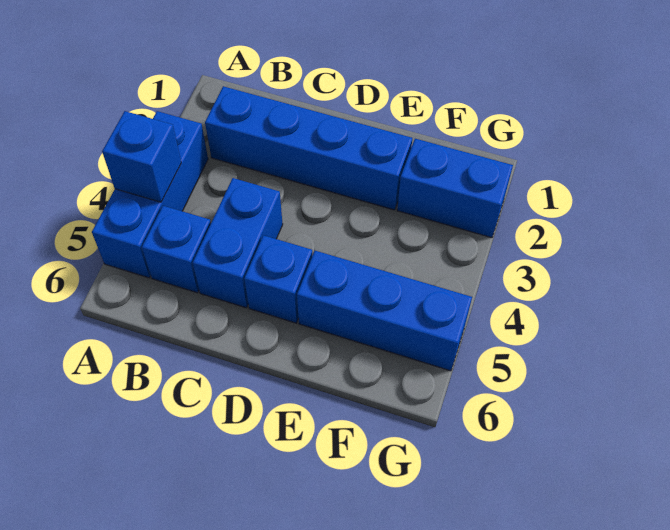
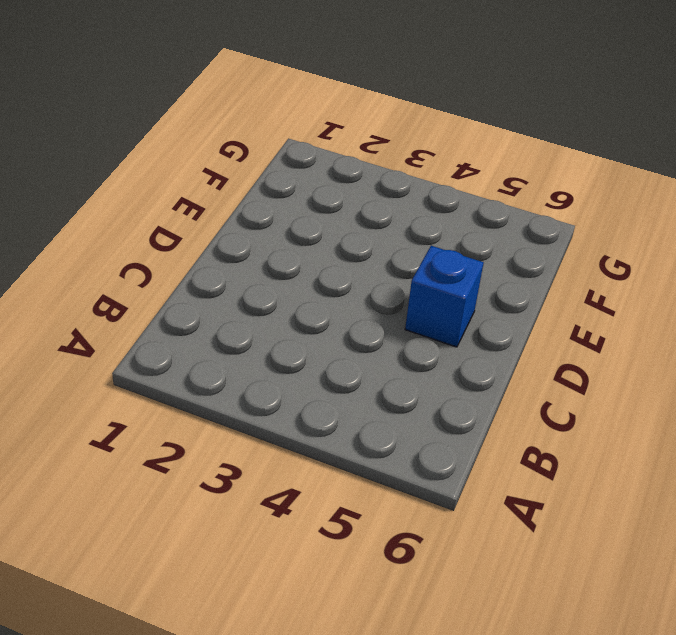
none -> blue 1x3 brick [92,111,208,278]
none -> blue 1x4 brick [205,86,412,210]

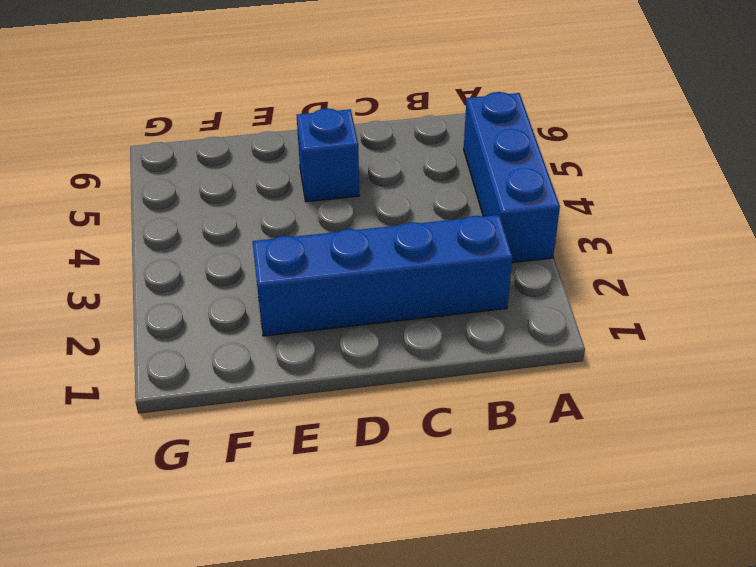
none -> blue 1x1 brick [142,206,211,293]
none -> blue 1x2 brick [193,178,283,308]

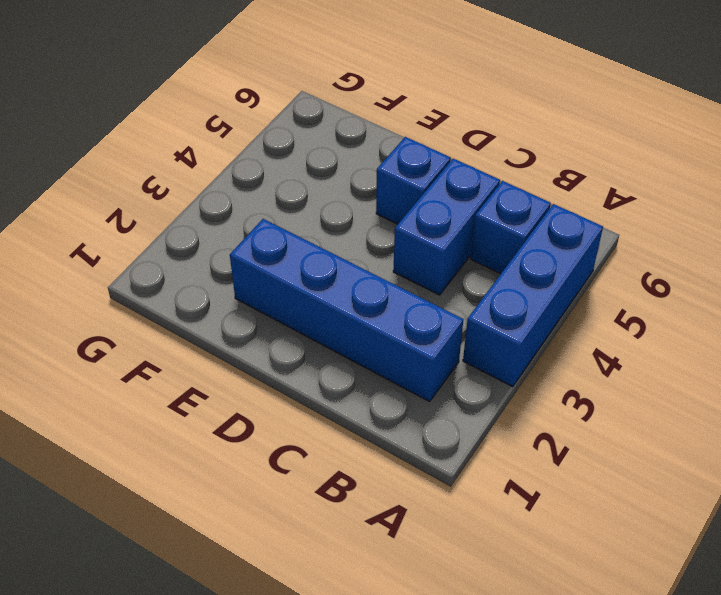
none -> blue 1x3 brick [297,251,472,371]
none -> blue 1x2 brick [397,139,513,238]

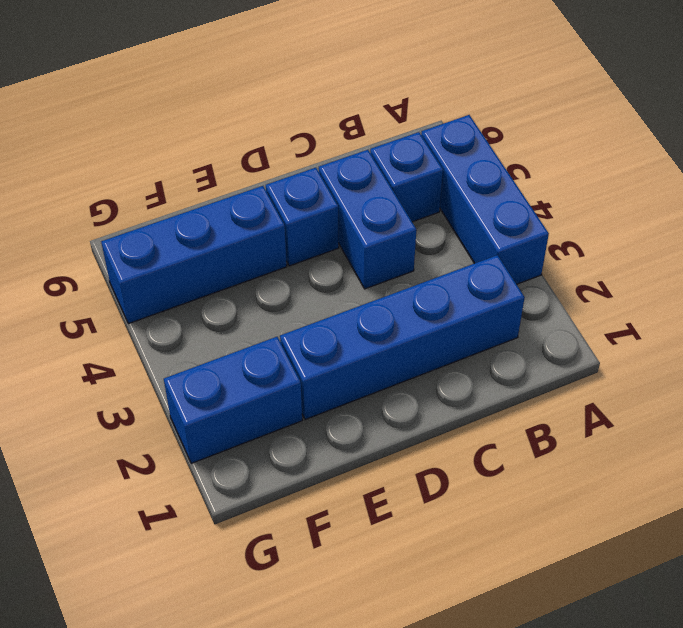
none -> blue 1x1 brick [102,111,181,202]

